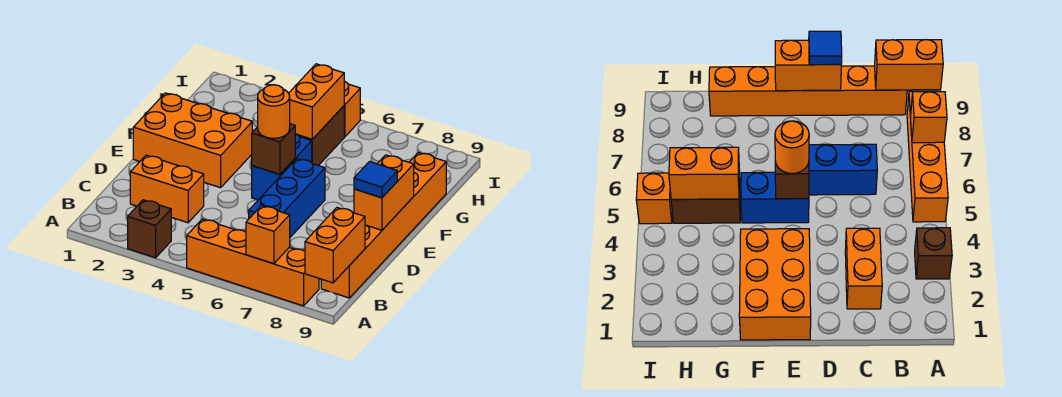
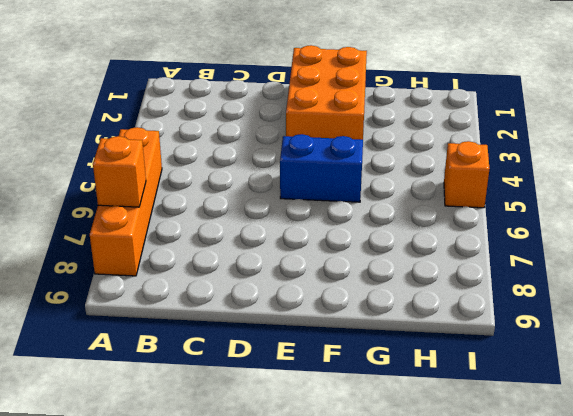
none -> brown 1x1 brick [128,200,171,258]
none -> orange 1x6 brick [321,153,446,298]
none -> orange 1x2 brick [130,155,204,223]

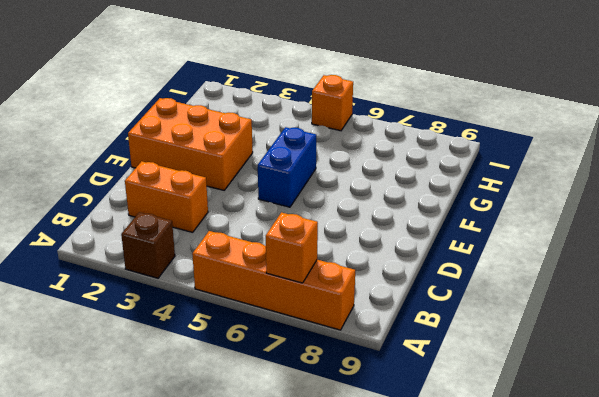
none -> orange 1x6 brick [321,153,446,298]
none -> blue 1x3 brick [249,159,325,237]
none -> brown 1x2 brick [299,106,344,166]

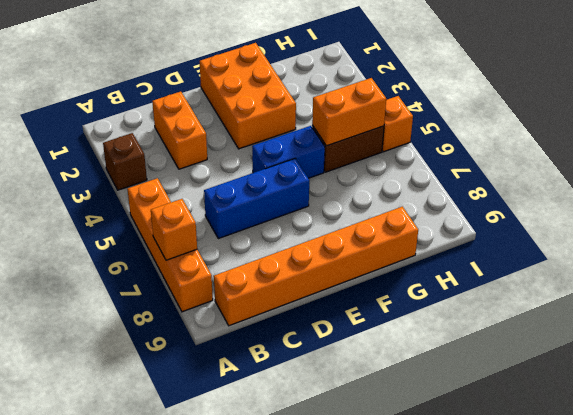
none -> orange 1x2 brick [305,208,365,283]
none -> orange 1x2 brick [354,155,414,230]
none -> brown 1x1 brick [252,124,295,174]

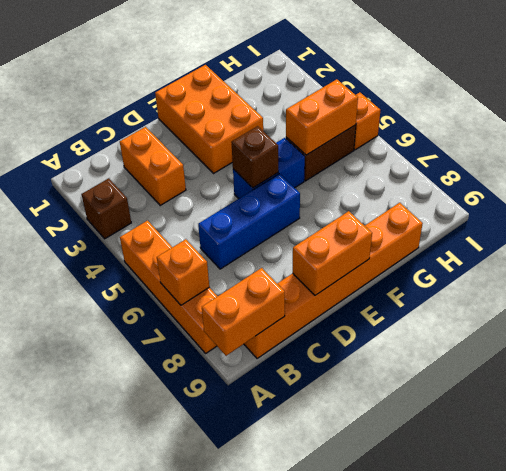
none -> blue 1x1 tile [354,162,397,198]
none -> orange 1x1 round brick [258,85,290,138]

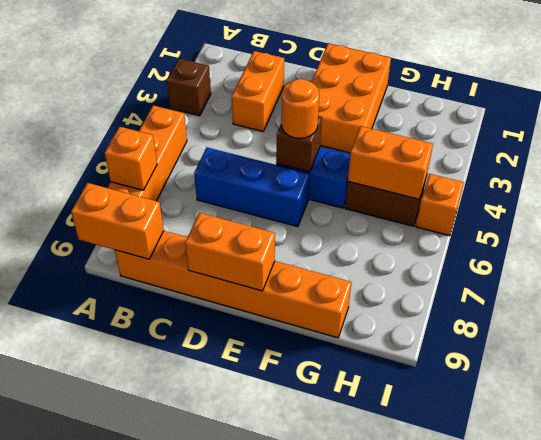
none -> blue 1x1 tile [354,162,397,198]

